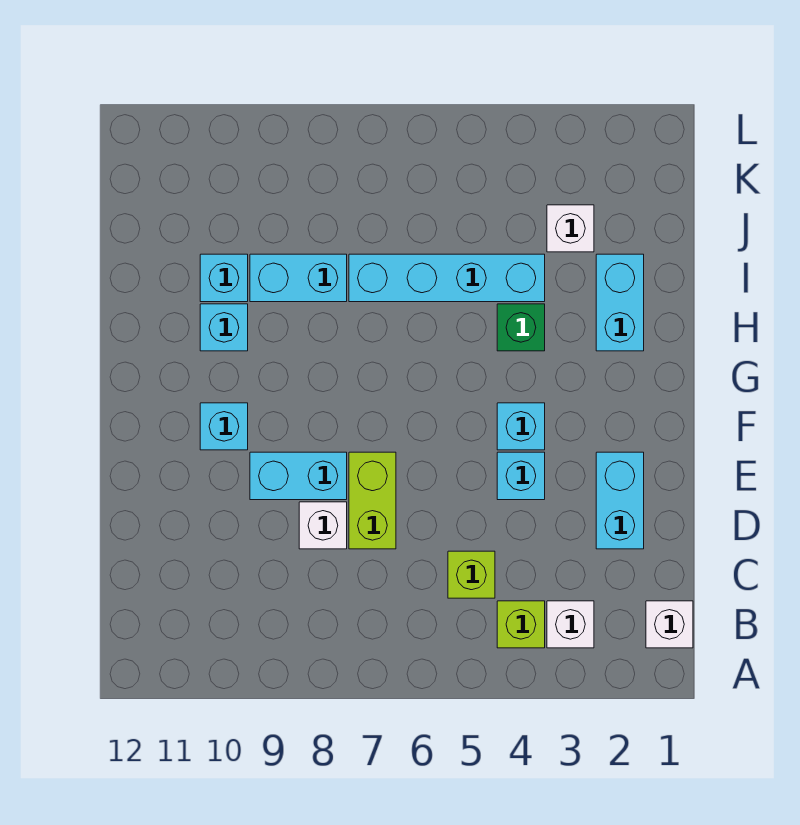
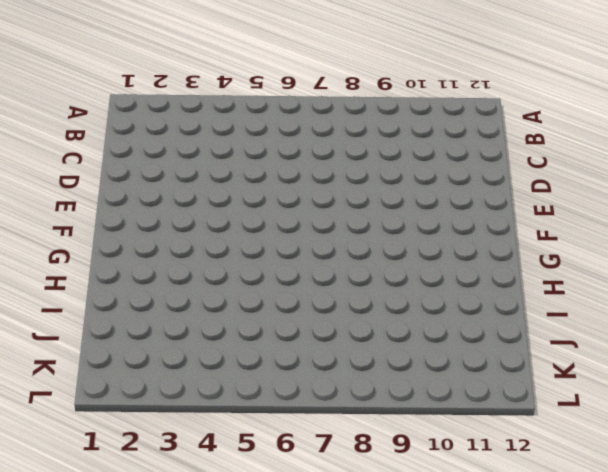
none -> white 1x1 brick [646,601,693,648]
none -> white 1x1 brick [547,601,594,648]
none -> lime 1x1 brick [497,601,545,648]

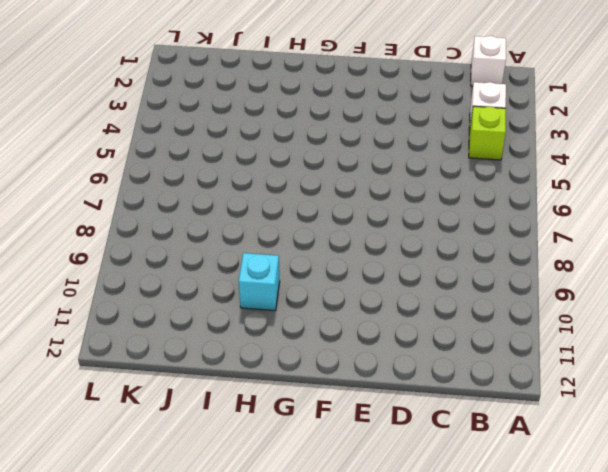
none -> lime 1x1 brick [448,551,495,598]
none -> cyan 1x2 brick [596,452,644,549]
none -> lime 1x2 brick [349,452,396,549]

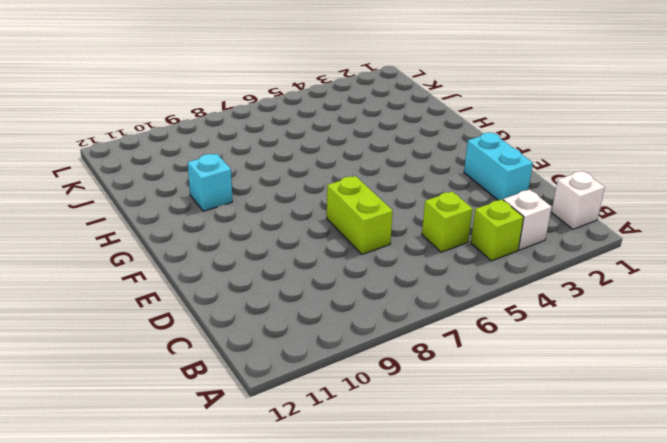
none -> white 1x1 brick [299,502,347,549]
none -> cyan 1x1 brick [497,452,545,500]
none -> cyan 1x2 brick [250,452,347,500]

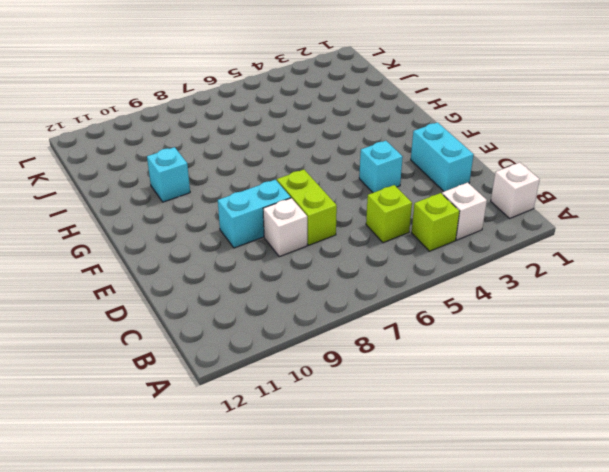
none -> cyan 1x1 brick [497,403,545,450]
none -> cyan 1x1 brick [200,403,248,450]
none -> cyan 1x2 brick [596,254,644,351]

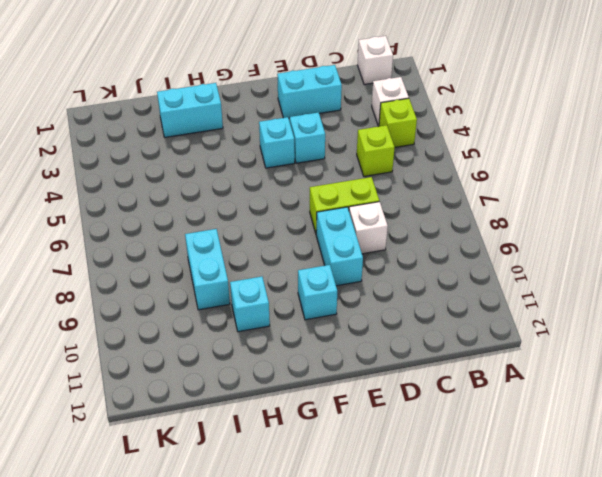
none -> green 1x1 brick [497,304,545,351]
none -> cyan 1x4 brick [349,254,545,302]
none -> cyan 1x1 brick [200,254,248,302]

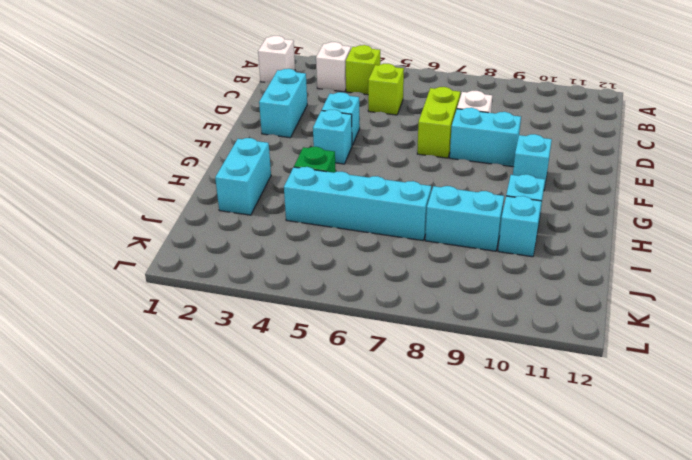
none -> white 1x1 brick [547,205,594,252]

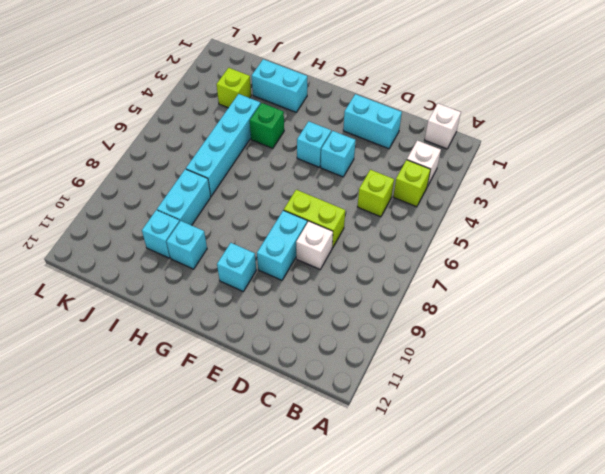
lime 1x1 brick [216,68,251,108] -> white 1x1 brick [547,205,594,252]

